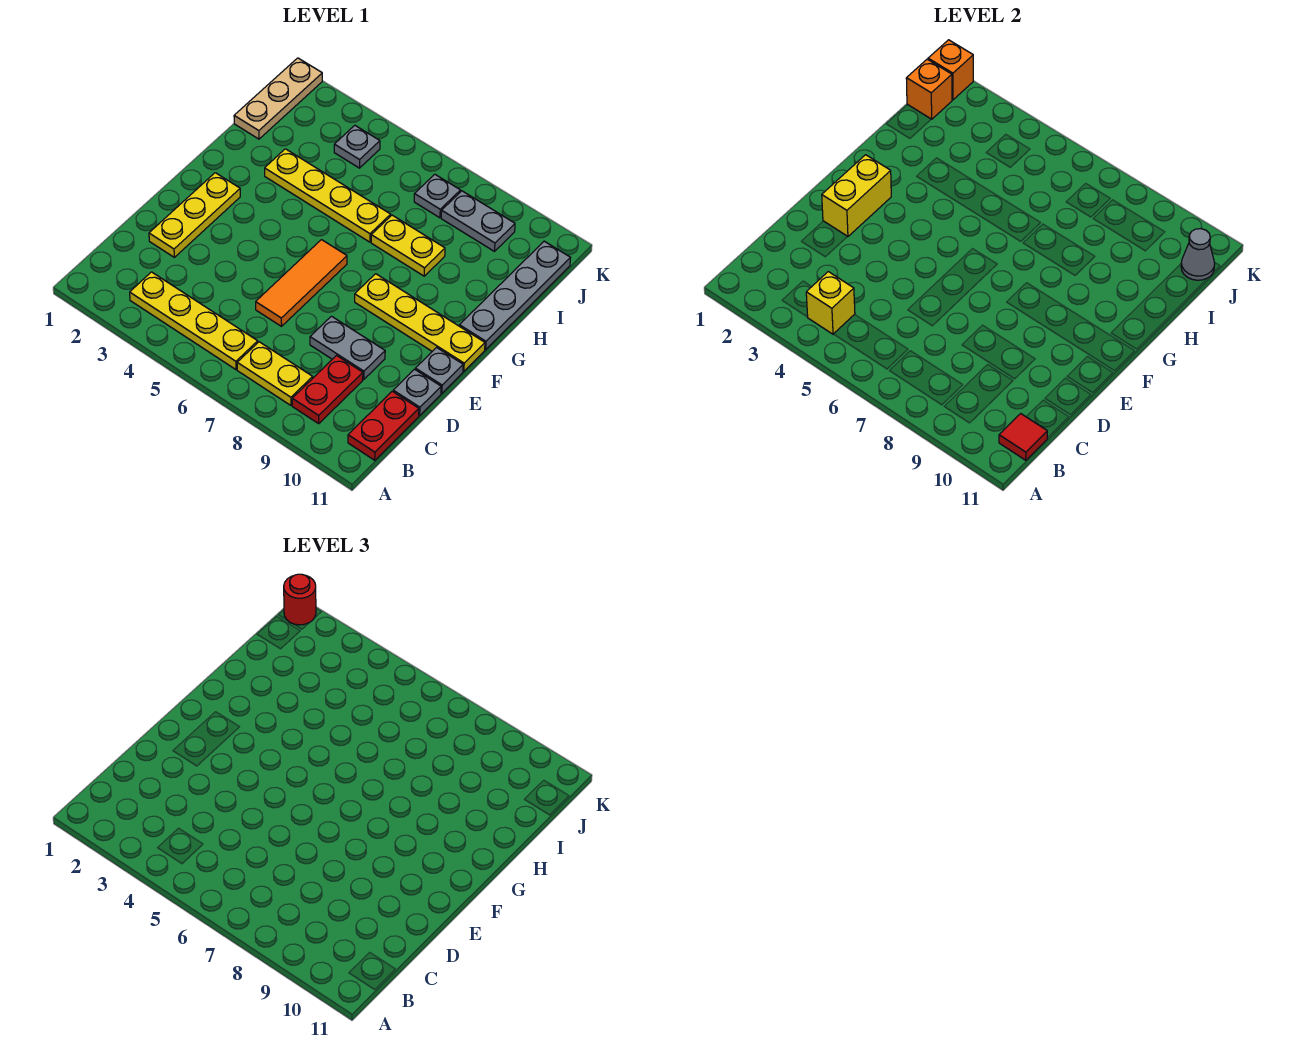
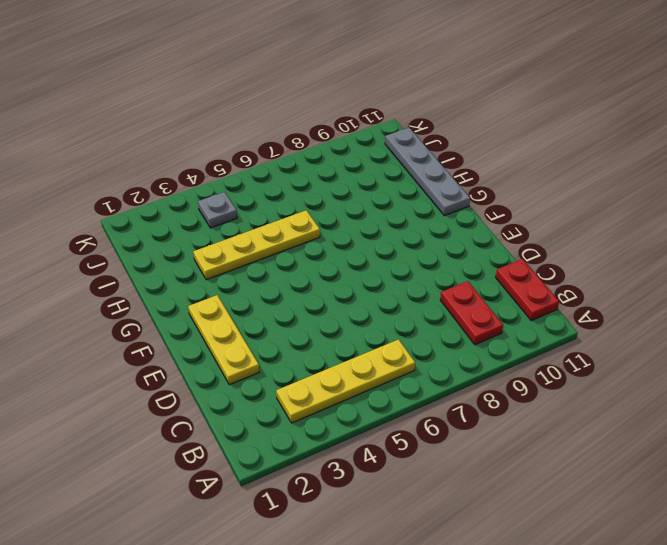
none -> yellow 1x2 plate [237,342,313,405]
none -> orange 1x3 tile [256,240,347,326]
none -> grey 1x2 plate [310,316,385,379]

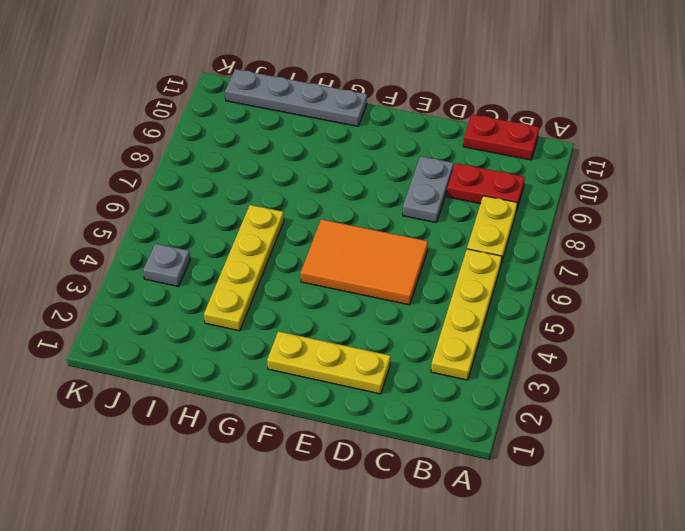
orange 2x3 tile [301,219,428,305] -> orange 1x3 tile [256,240,347,326]
none -> grey 1x1 plate [393,369,441,415]
none -> grey 1x1 plate [415,348,463,393]
none -> yellow 1x4 plate [355,274,485,371]

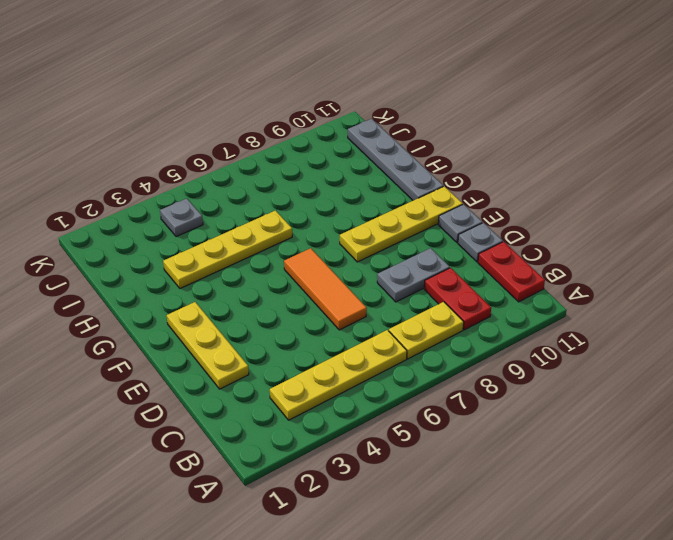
none -> yellow 1x2 plate [371,215,445,276]
none -> tan 1x3 plate [234,58,322,139]
none -> grey 1x1 plate [414,174,461,218]

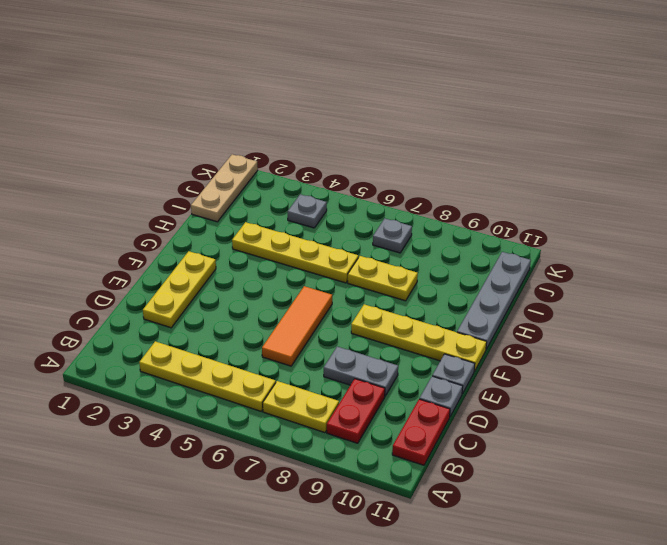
none -> grey 1x2 plate [441,191,515,251]
none -> yellow 1x1 brick [806,272,855,334]
none -> red 1x1 tile [999,414,1047,460]

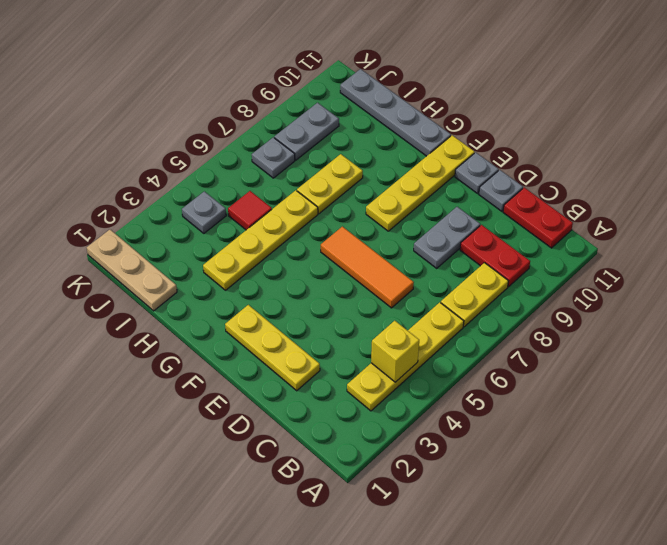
red 1x1 tile [228,191,272,230] -> red 1x1 tile moved to [999,414,1047,460]
none -> yellow 1x2 brick [822,155,891,237]
none -> orange 1x1 brick [906,59,952,119]
none -> grey 1x1 cone [1181,229,1215,280]

